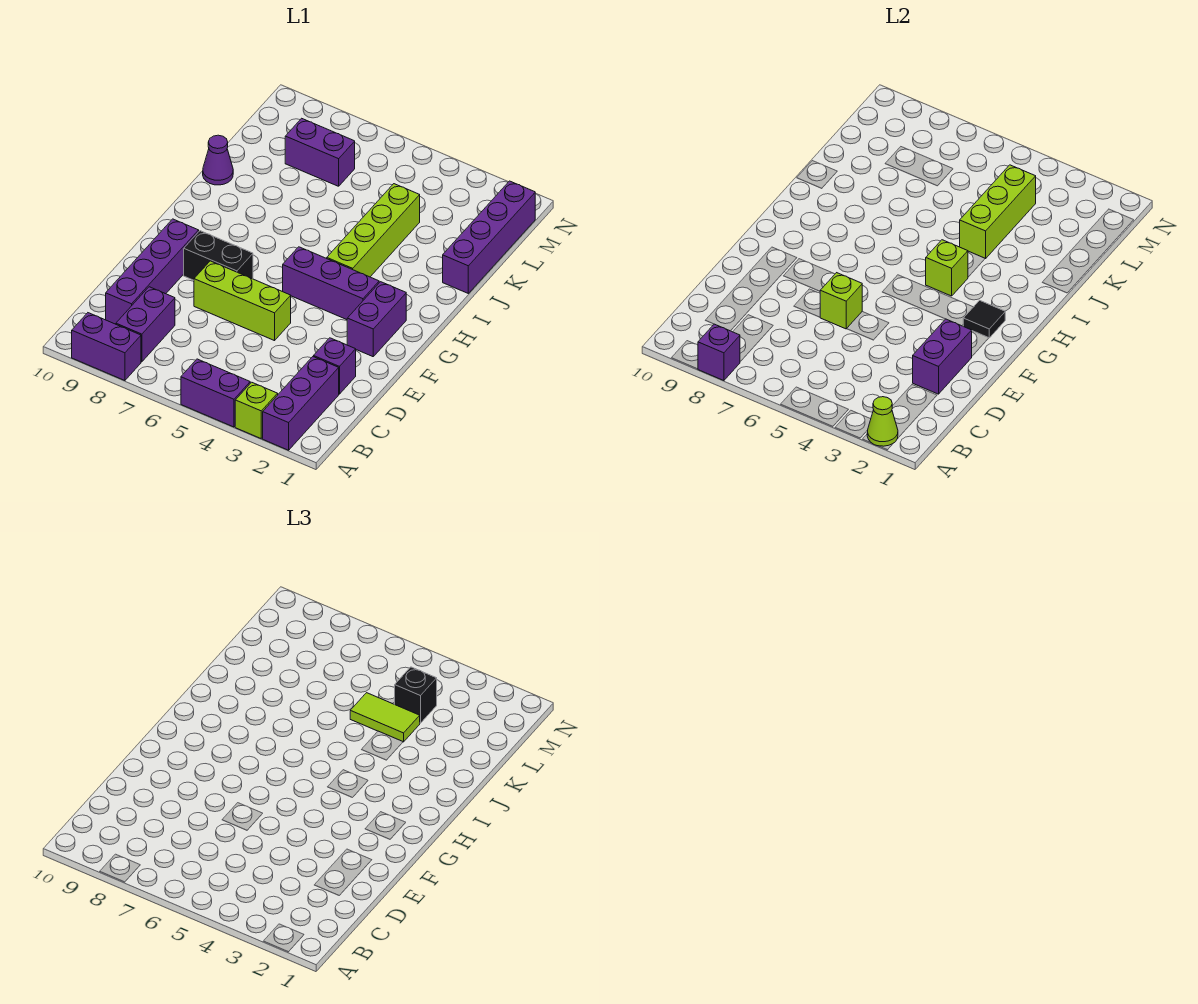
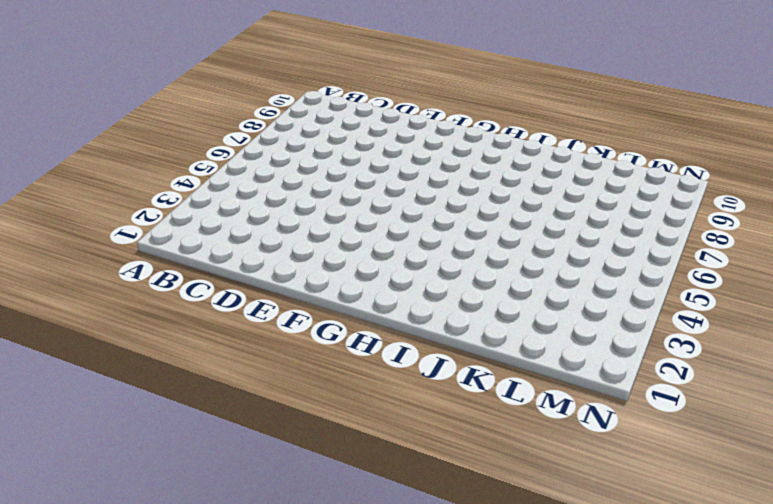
none -> purple 1x3 brick [263,357,339,450]
none -> lime 1x1 brick [235,382,278,438]
none -> purple 1x2 brick [181,359,250,427]

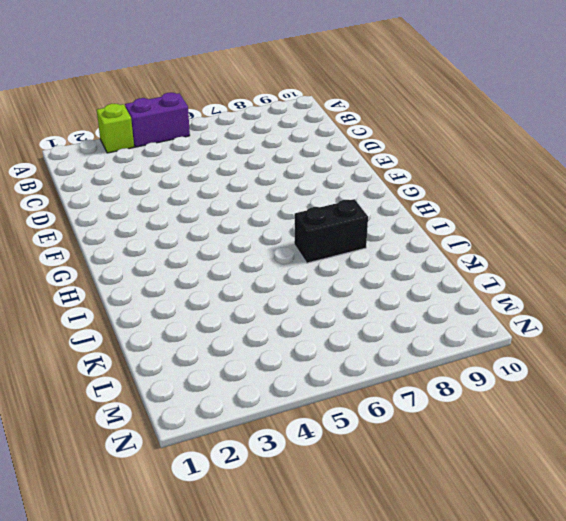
black 1x2 brick [294,199,368,263] -> black 1x2 brick moved to [184,231,253,280]
none -> purple 1x3 brick [263,357,339,450]
none -> purple 1x2 brick [72,313,141,381]
none -> purple 1x2 brick [116,287,175,362]

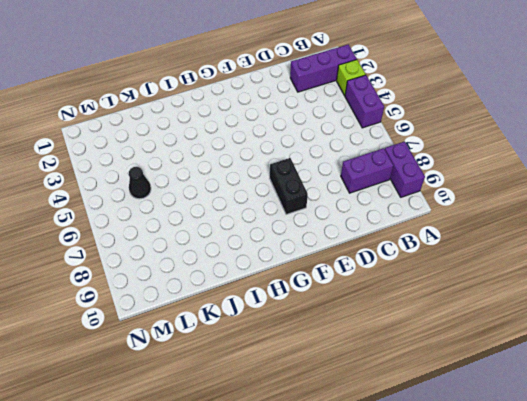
black 1x1 cone [129,167,151,199] -> none
none -> purple 1x4 brick [106,219,199,324]
none -> purple 1x1 brick [314,338,356,394]
none -> lime 1x3 brick [194,261,291,341]

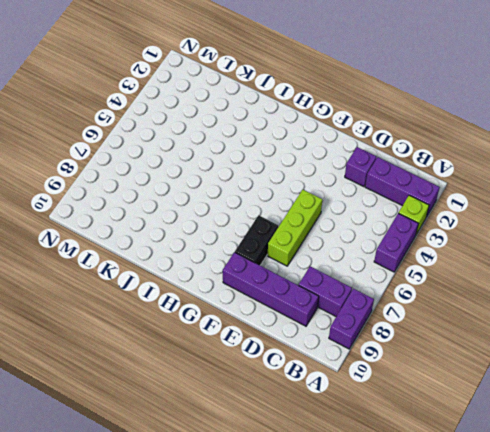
none -> purple 1x2 brick [347,282,406,357]
none -> purple 1x3 brick [283,247,379,320]
none -> lime 1x4 brick [327,184,420,277]

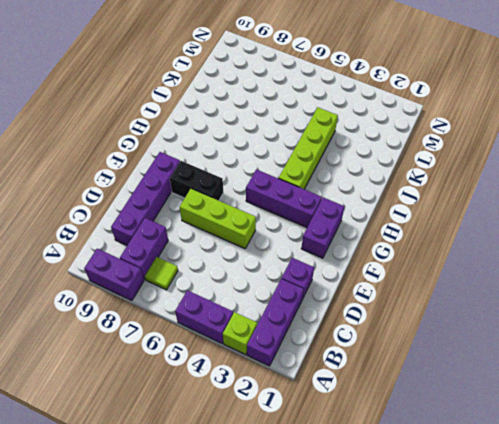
lime 1x1 tile [145,257,178,290] -> none
none -> purple 1x4 brick [443,181,535,293]
none -> purple 1x1 cone [203,135,233,185]
none -> purple 1x2 brick [285,118,355,186]

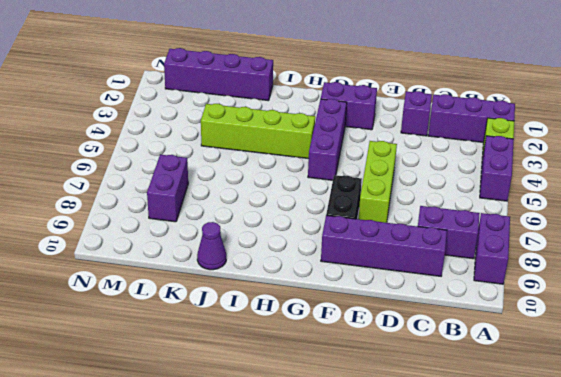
none -> lime 1x1 cone [867,397,898,446]
none -> purple 1x1 brick [698,324,740,381]
none -> purple 1x2 brick [913,319,972,394]

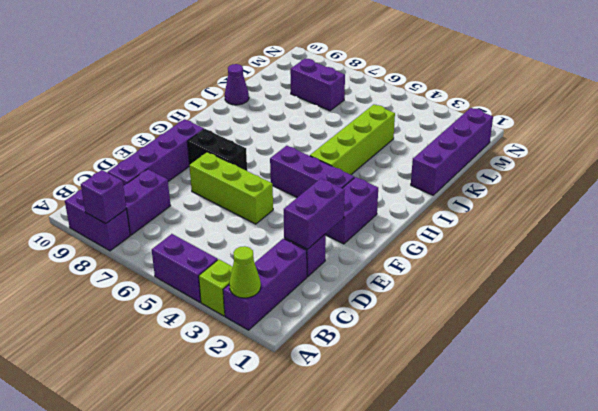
none -> lime 1x1 brick [820,273,862,329]
none -> black 1x1 tile [963,300,1005,338]
none -> lime 1x1 brick [926,240,968,296]

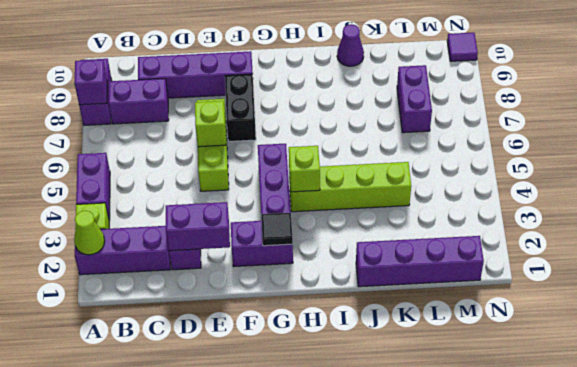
purple 1x1 tile [447,33,478,61] -> none
none -> lime 1x3 brick [960,165,1036,259]
none -> lime 1x2 tile [350,693,420,742]
none -> black 1x1 brick [395,667,437,723]

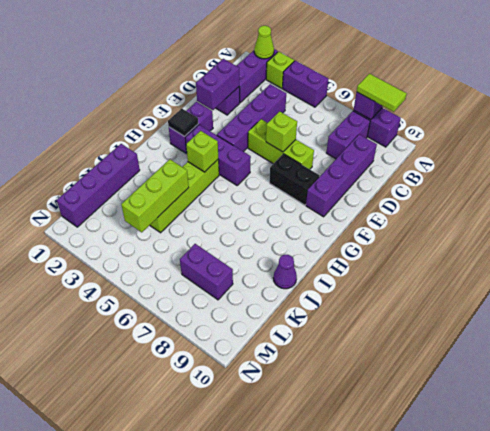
lime 1x2 tile [357,74,407,112] -> lime 1x2 tile moved to [350,693,420,742]
purple 1x4 brick [217,84,286,152] -> none
none -> black 1x1 brick [395,667,437,723]

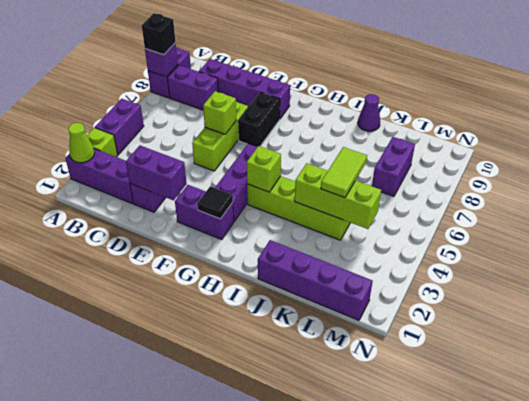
black 1x1 brick [142,13,176,55] -> black 1x1 brick moved to [395,667,437,723]

